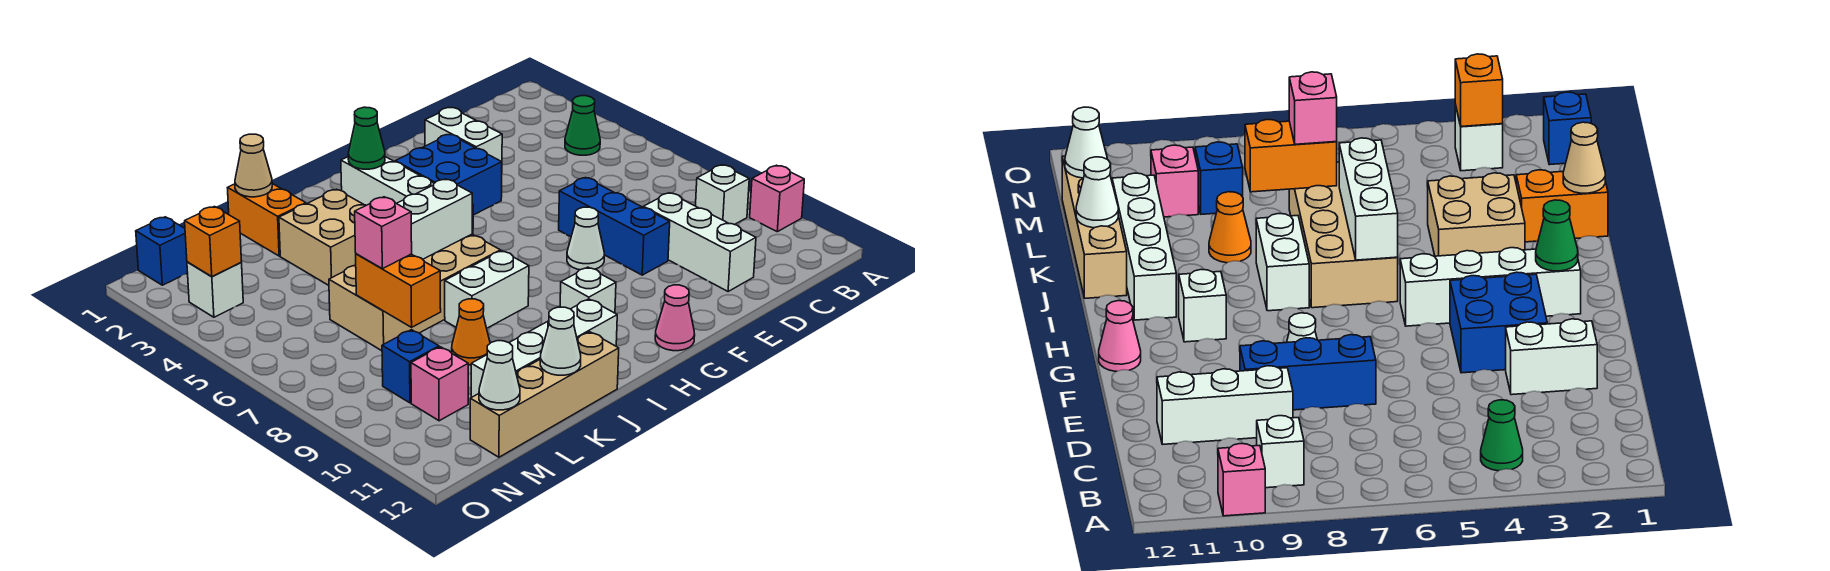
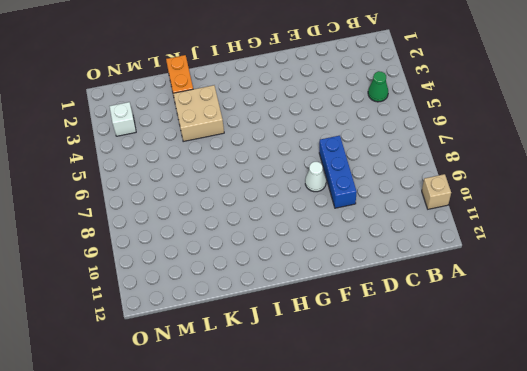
tan 1x1 brick [422,174,451,209] -> pink 1x1 brick [750,165,804,232]
none -> white 1x1 brick [696,165,749,225]
none -> white 1x3 brick [643,193,756,291]
none -> white 1x2 brick [425,108,502,162]
none -> blue 2x2 brick [395,135,502,215]

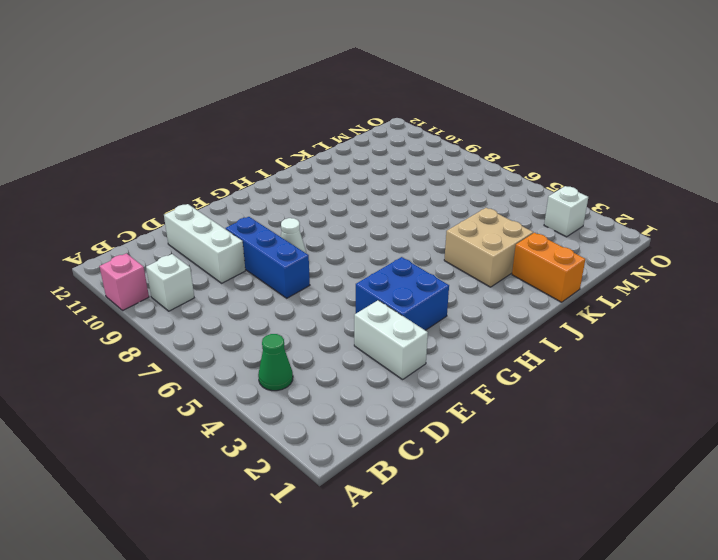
none -> pink 1x1 cone [655,285,695,351]
none -> white 1x4 brick [341,157,473,234]
none -> white 1x1 brick [560,267,616,313]
none -> tan 2x4 brick [329,234,500,351]

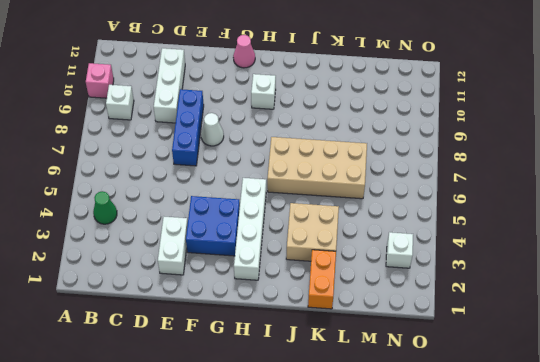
none -> white 1x2 brick [445,251,529,328]
none -> white 1x4 brick [471,299,617,397]
none -> tan 1x4 brick [470,332,619,457]
none -> orange 1x1 cone [452,299,490,365]

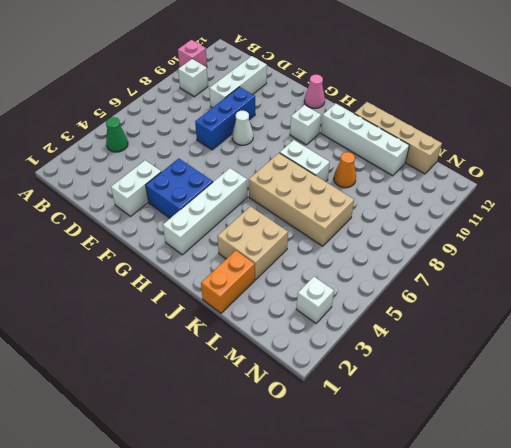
none -> blue 1x1 brick [382,330,439,403]
none -> pink 1x1 brick [411,347,468,421]
none -> blue 1x1 brick [136,217,188,285]
none -> green 1x1 cone [348,107,385,169]

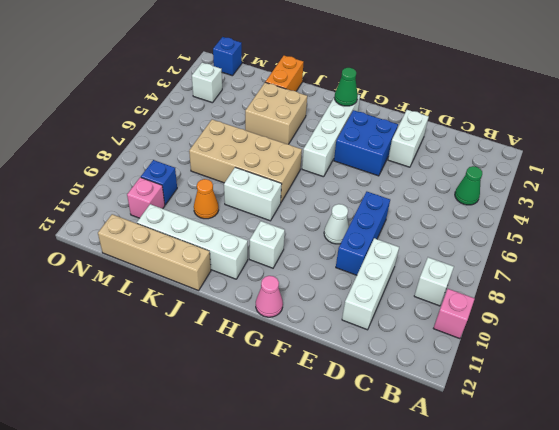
none -> white 1x3 brick [397,179,472,259]
none -> tan 1x1 cone [235,134,272,197]
none -> white 1x1 cone [540,307,581,375]
none -> orange 1x2 brick [356,254,441,327]

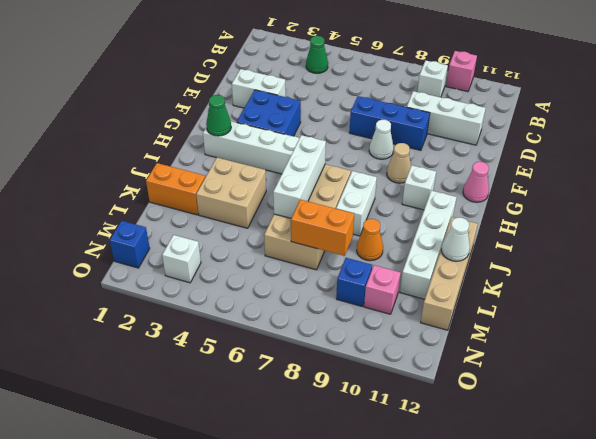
tan 1x1 cone [387,143,411,183] -> tan 1x1 cone moved to [235,134,272,197]
none -> white 1x1 cone [479,341,520,410]
none -> orange 1x1 brick [185,207,242,277]
none -> pink 1x1 brick [355,197,412,269]

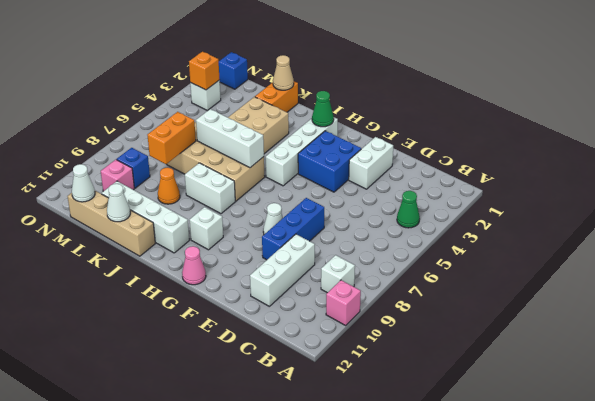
none -> pink 1x1 brick [355,197,412,269]

